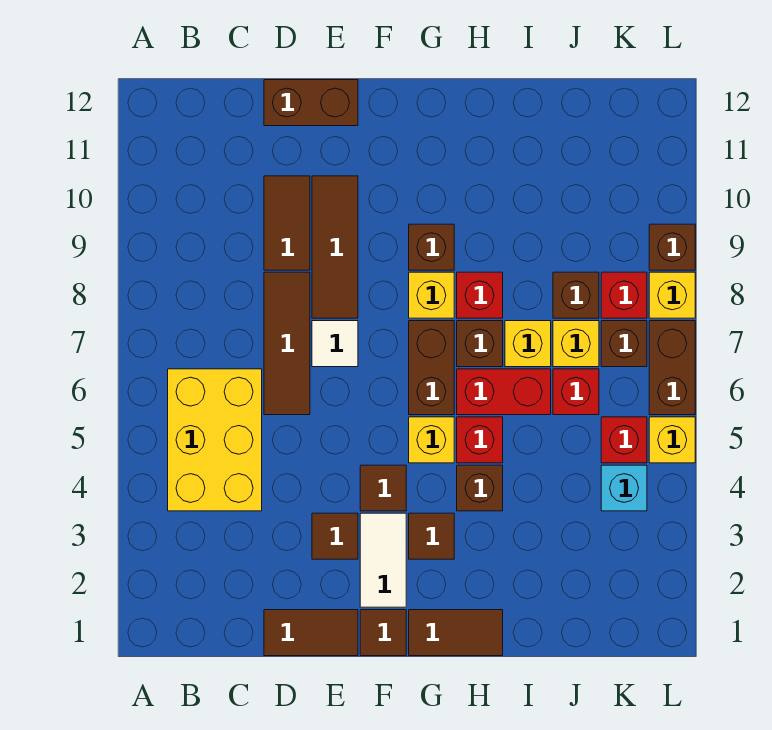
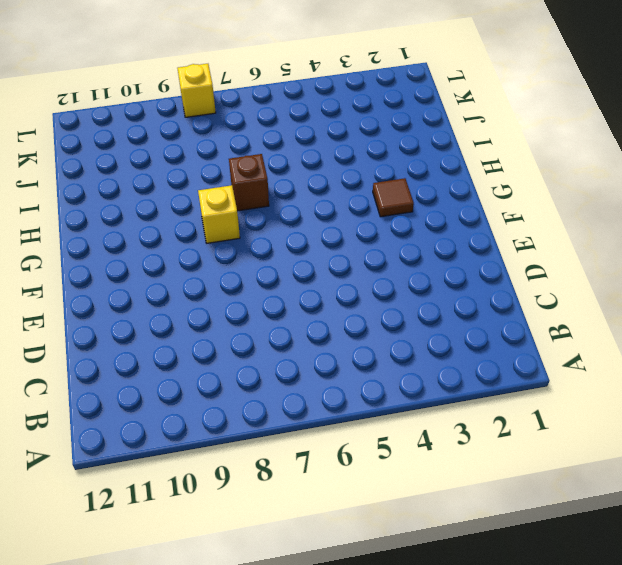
none -> yellow 2x3 brick [168,369,262,511]
none -> brown 1x2 tile [264,610,358,656]
none -> brown 1x3 tile [264,272,310,415]
none -> brown 1x2 tile [264,176,310,270]

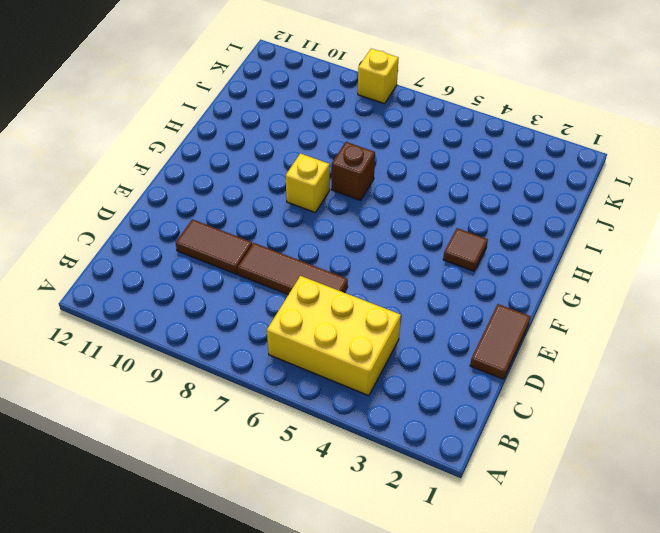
none -> brown 1x2 brick [264,80,358,126]
none -> brown 1x1 tile [312,513,358,559]
none -> white 1x1 tile [312,321,358,367]
none -> brown 1x3 tile [312,176,358,318]

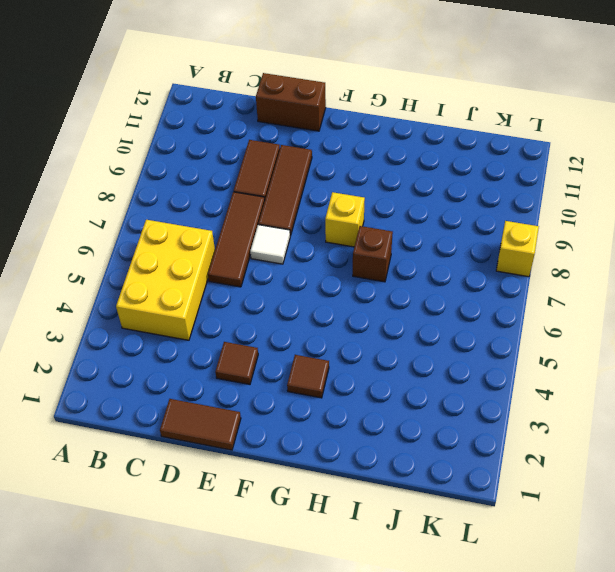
none -> brown 1x1 tile [360,610,406,656]
none -> white 1x2 tile [360,513,406,607]
none -> brown 1x1 tile [360,465,406,511]
none -> brown 1x2 tile [409,610,503,656]

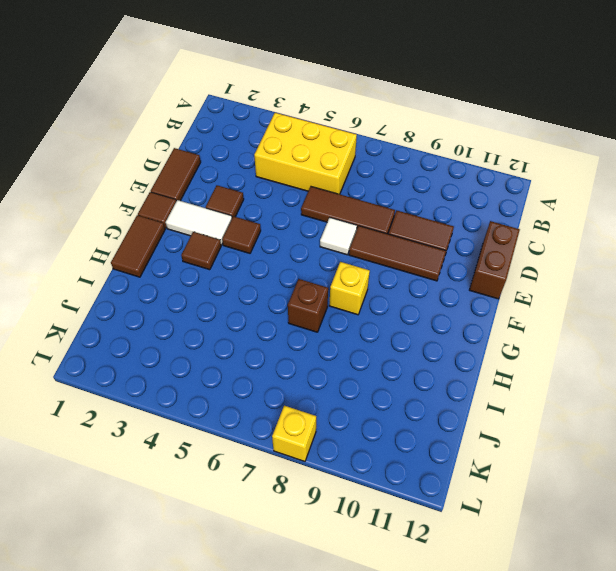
none -> yellow 1x1 brick [409,417,454,463]
none -> brown 1x2 brick [409,321,454,415]
none -> brown 1x1 brick [409,224,454,270]
none -> brown 1x1 brick [457,465,503,511]

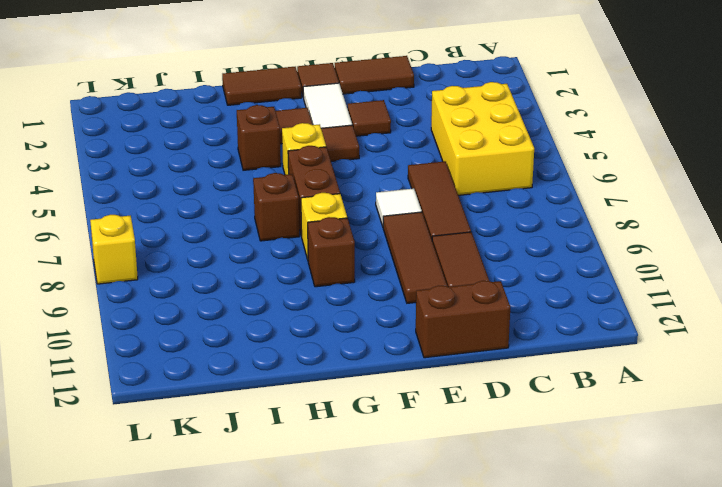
none -> red 1x1 brick [457,417,503,463]
none -> red 1x2 brick [457,369,551,415]
none -> red 1x1 brick [457,272,503,318]
none -> yellow 1x1 brick [505,321,551,367]

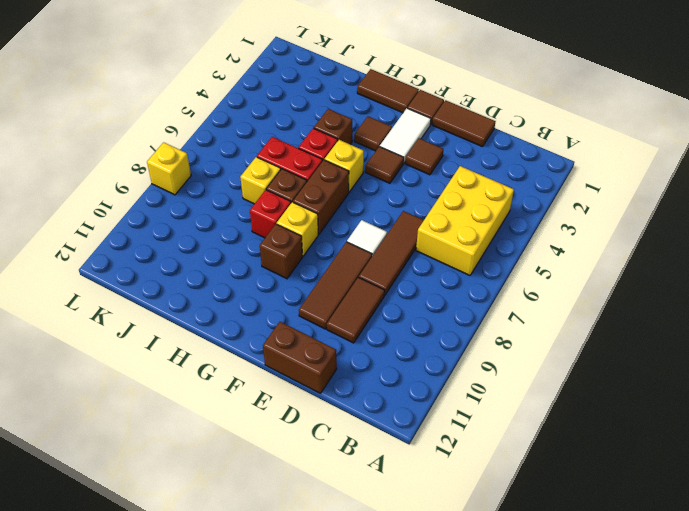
none -> red 1x1 brick [553,369,599,415]
none -> yellow 1x1 brick [553,321,599,367]
none -> brown 1x1 brick [553,272,599,318]
none -> cyan 1x1 brick [601,465,647,511]

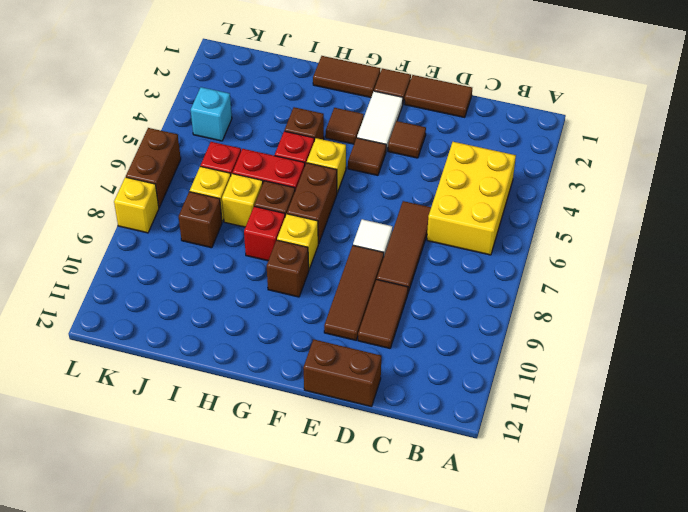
none -> red 1x1 brick [601,417,647,463]
none -> brown 1x1 brick [601,321,647,367]
none -> red 1x1 brick [601,272,647,318]
none -> yellow 1x1 brick [649,417,695,463]

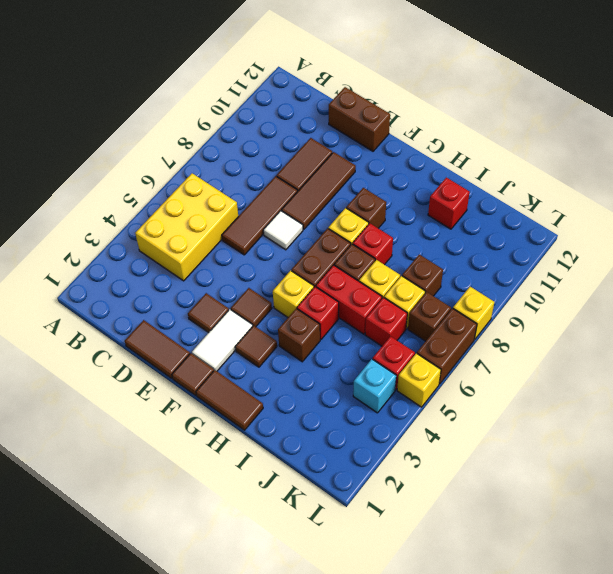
red 1x1 brick [428,177,470,229] -> red 1x1 brick moved to [601,272,647,318]
none -> brown 1x1 brick [649,224,695,270]

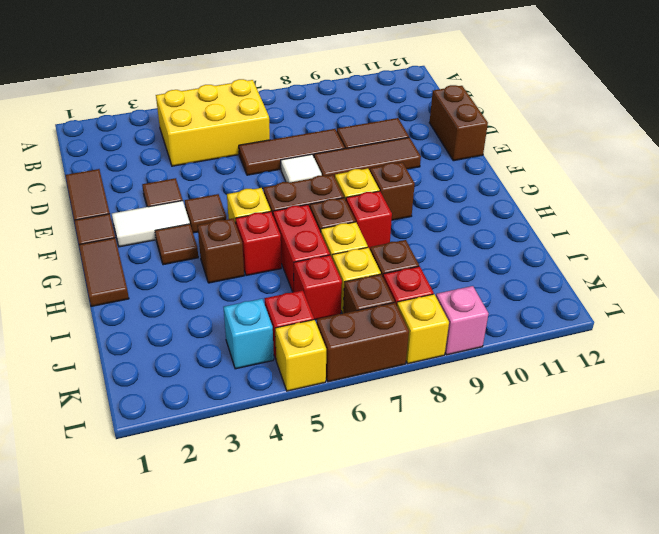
pink 1x1 brick [436,286,489,355] -> brown 1x1 brick [649,224,695,270]

